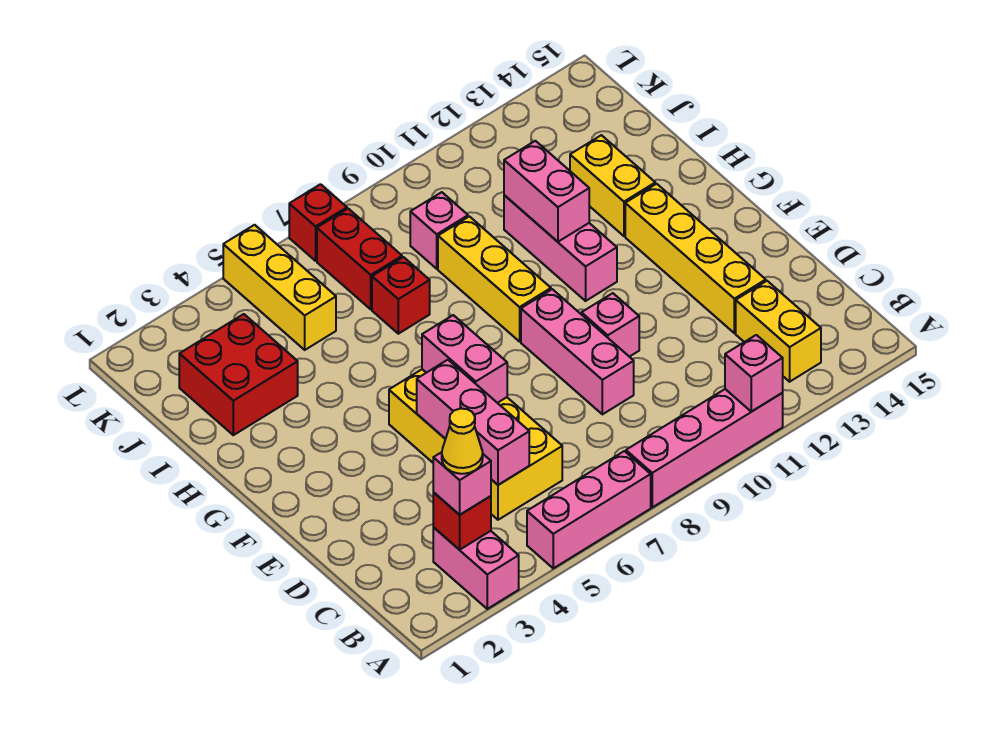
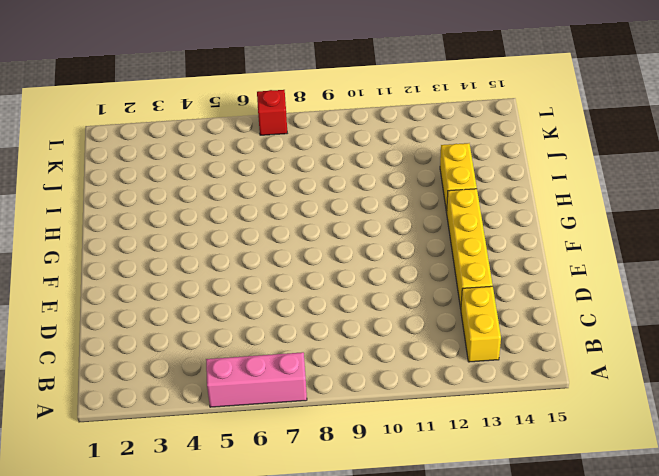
none -> pink 1x2 brick [433,527,519,609]
none -> pink 1x4 brick [626,389,783,507]
none -> yellow 2x4 brick [389,369,562,520]

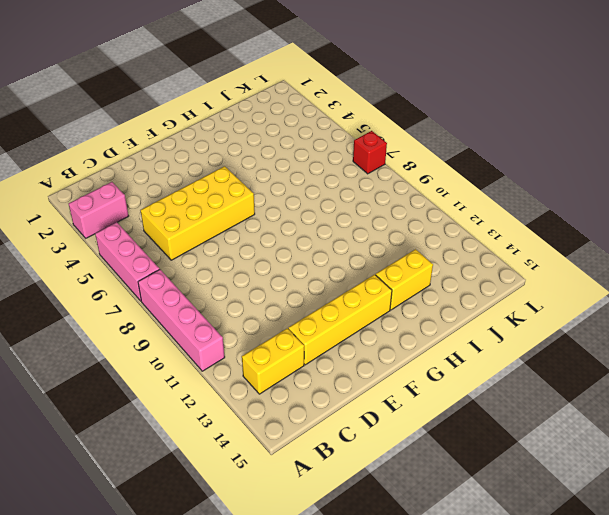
none -> pink 1x3 brick [521,289,634,414]
none -> pink 1x1 brick [582,293,639,357]
none -> yellow 1x3 brick [438,216,551,342]

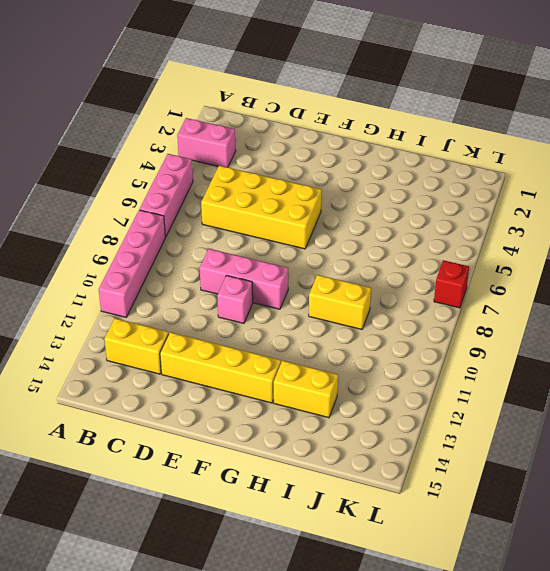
yellow 1x2 brick [309,275,371,330] -> yellow 1x3 brick [438,216,551,342]
none -> pink 1x3 brick [504,195,617,301]
none -> red 2x2 brick [179,314,298,435]
none -> red 1x1 brick [372,257,430,334]

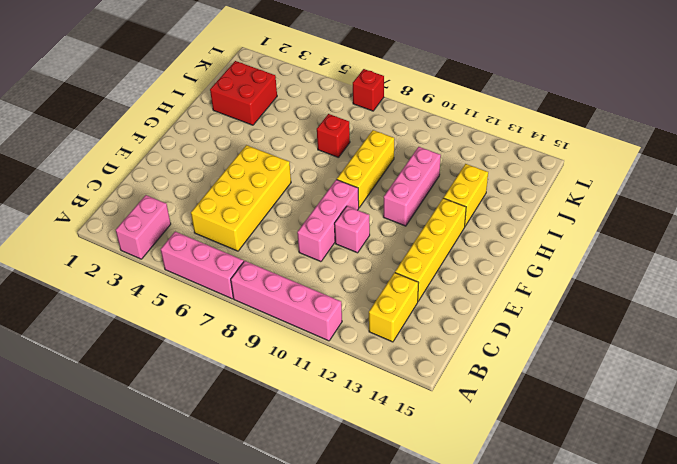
none -> yellow 1x3 brick [223,225,336,350]
none -> red 1x2 brick [317,209,402,309]
none -> pink 1x1 brick [410,192,468,269]

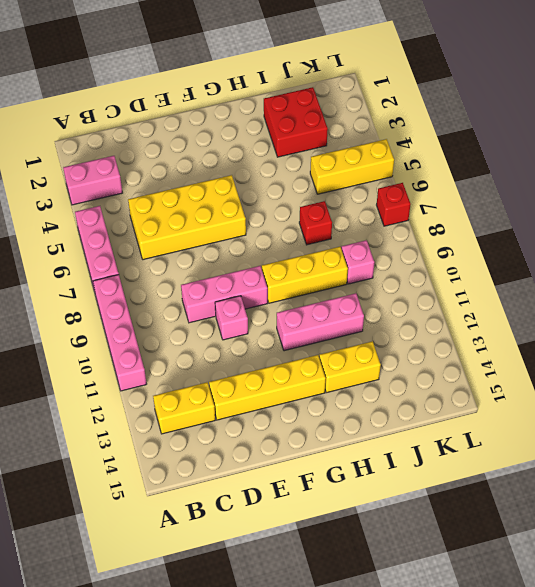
none -> red 1x2 brick [317,209,402,309]
none -> pink 1x1 brick [725,335,783,412]
none -> red 1x1 brick [433,492,491,550]

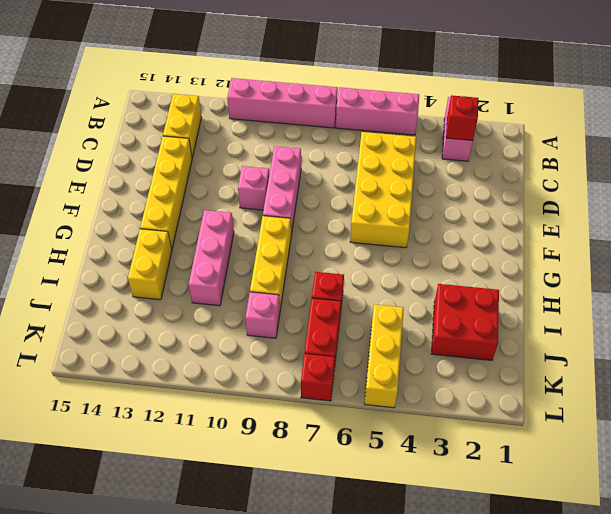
none -> pink 1x1 brick [725,335,783,412]
none -> pink 1x3 brick [417,360,529,485]
none -> pink 1x2 brick [422,315,507,403]

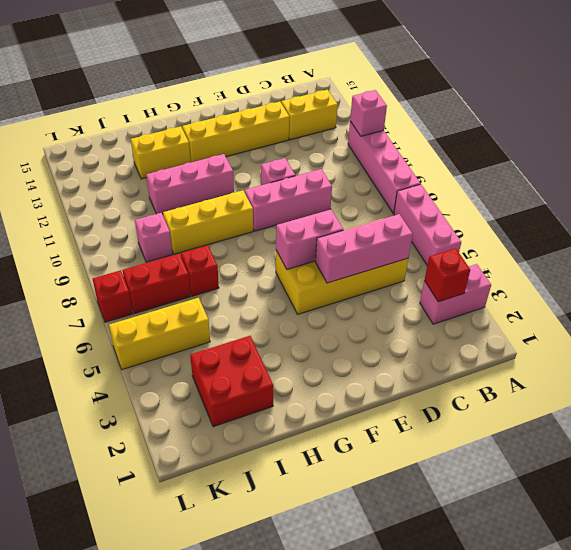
none -> pink 1x2 brick [504,141,589,242]
none -> pink 1x1 brick [433,452,491,515]
none -> yellow 1x1 cone [442,409,483,474]

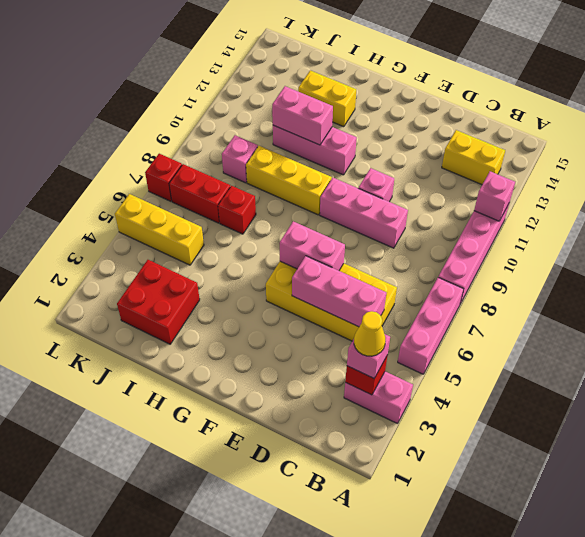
none -> yellow 1x4 brick [625,184,766,333]

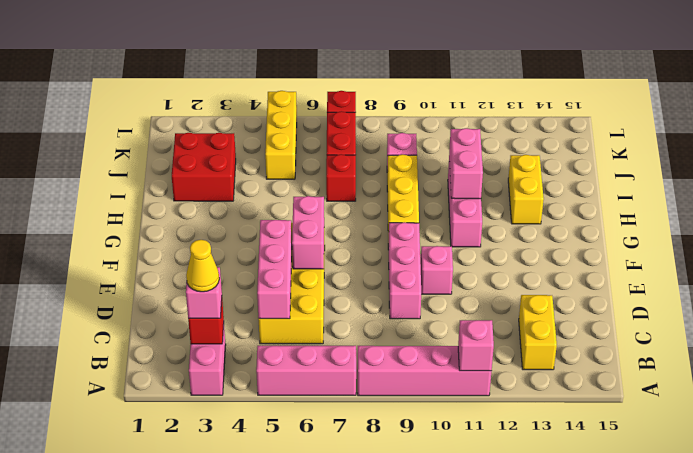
none -> yellow 1x4 brick [625,184,766,333]

